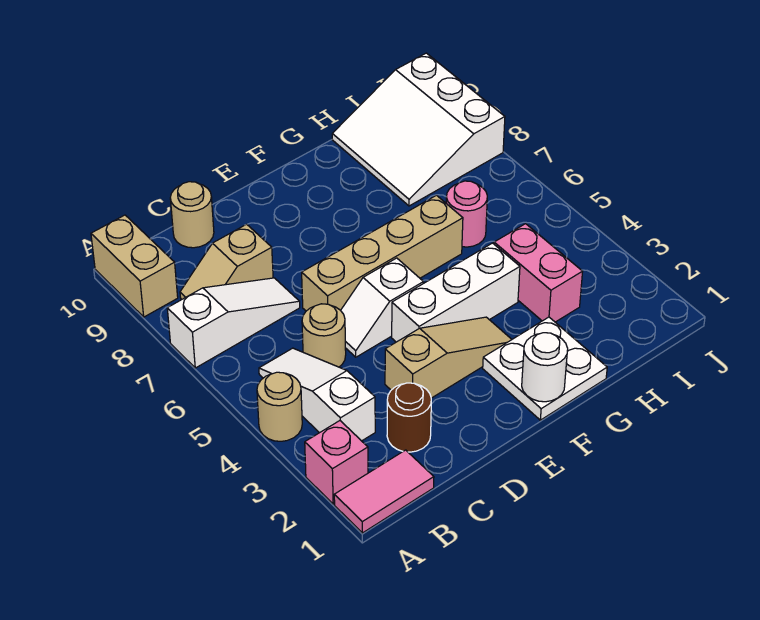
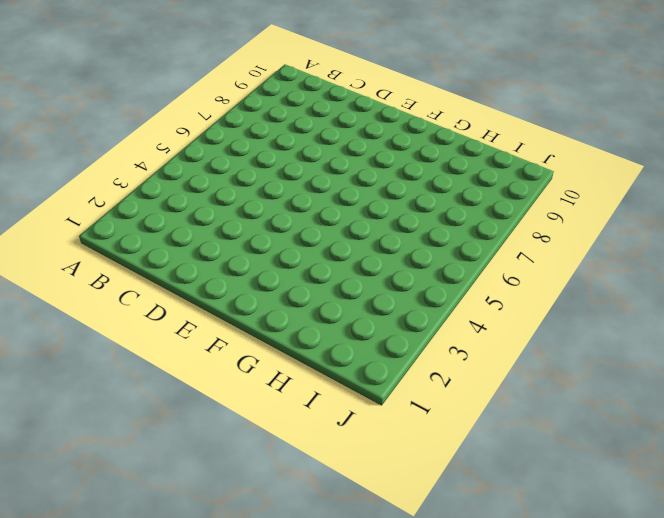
none -> pink 1x2 tile [334,450,434,533]
none -> pink 1x1 brick [305,421,368,504]
none -> tan 1x1 round brick [257,372,302,441]

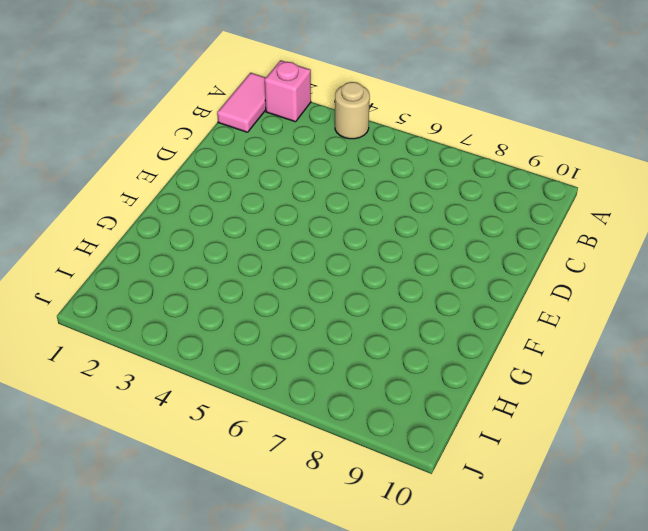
none -> white 1x3 slope [167,278,300,368]
none -> tan 1x2 brick [91,215,178,317]
none -> white 1x3 slope [259,348,375,441]

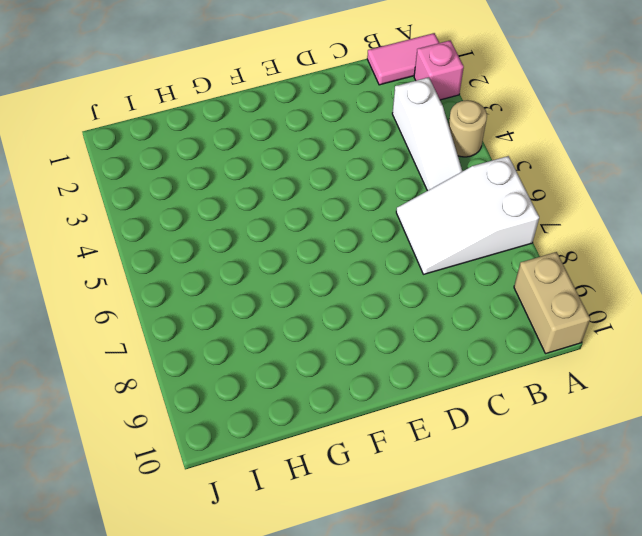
white 2x3 slope [396,156,539,274] -> white 1x3 slope [167,278,300,368]
none -> tan 1x2 slope [180,224,273,299]
none -> brown 1x1 round brick [387,383,431,452]
none -> tan 1x1 round brick [302,304,346,367]

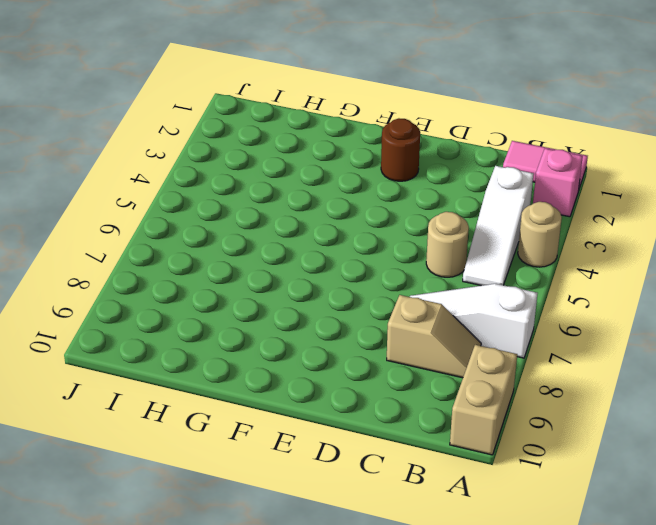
brown 1x1 round brick [381,118,420,181] -> brown 1x1 round brick moved to [387,383,431,452]
none -> tan 1x1 round brick [170,182,214,248]
none -> tan 1x3 slope [385,317,512,398]
none -> white 1x2 slope [341,258,423,357]

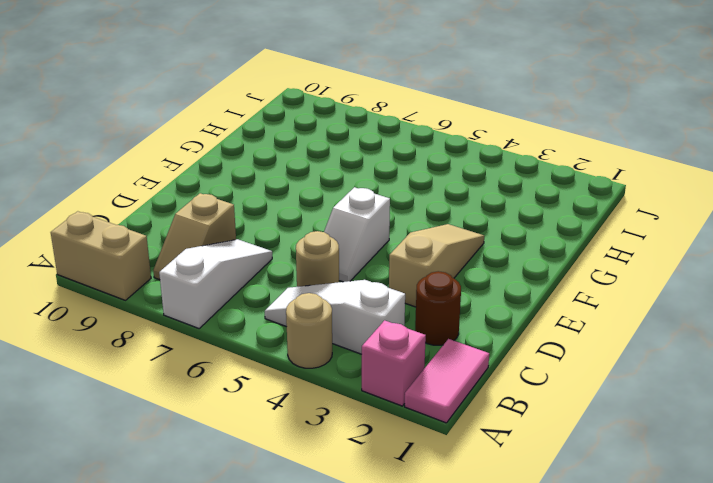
none -> tan 1x1 round brick [170,182,214,248]
none -> tan 1x4 brick [302,195,463,311]
none -> white 1x3 brick [392,243,520,342]

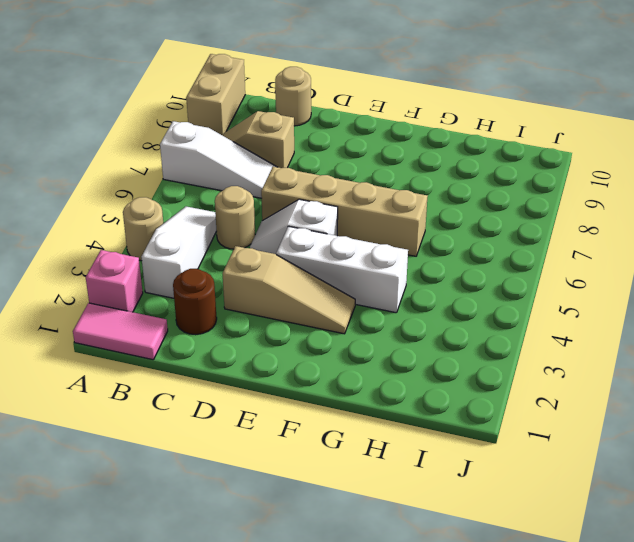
none -> white 2x2 plate [483,317,607,420]
none -> pink 1x2 brick [494,224,583,322]
none -> pink 1x1 round brick [446,181,487,247]

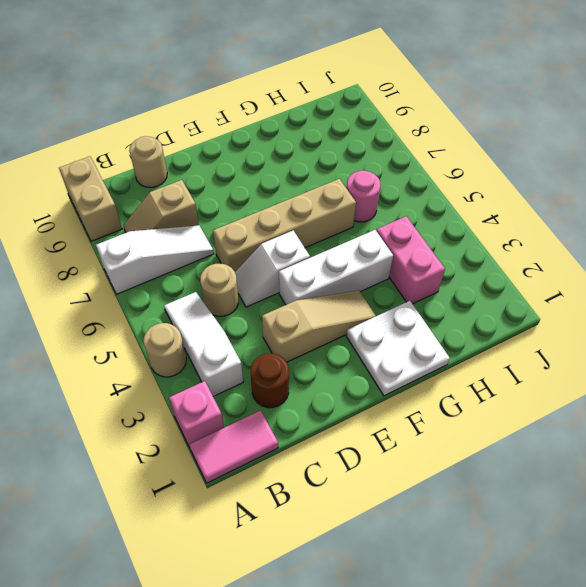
none -> white 3x3 slope [332,53,505,206]
none -> white 1x1 round brick [522,333,568,402]

